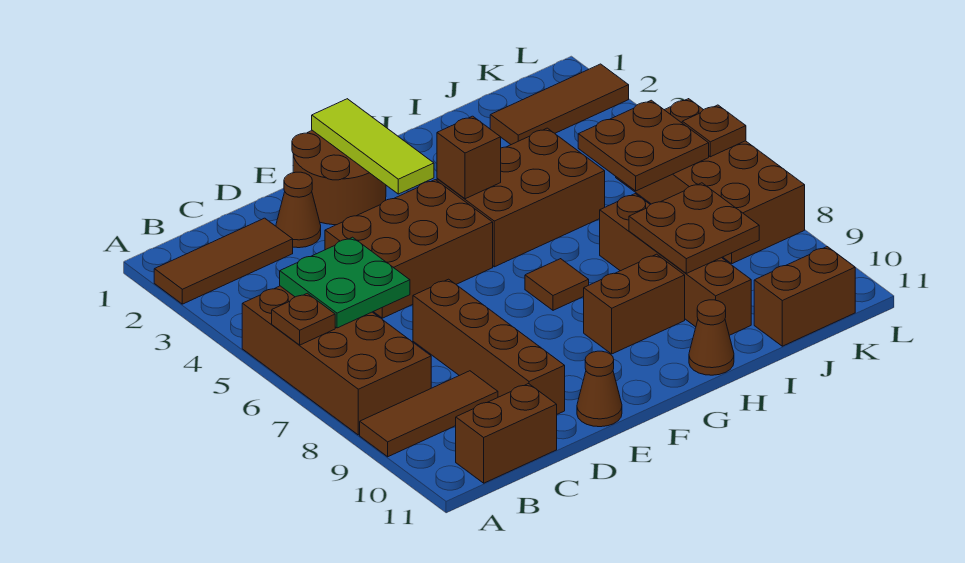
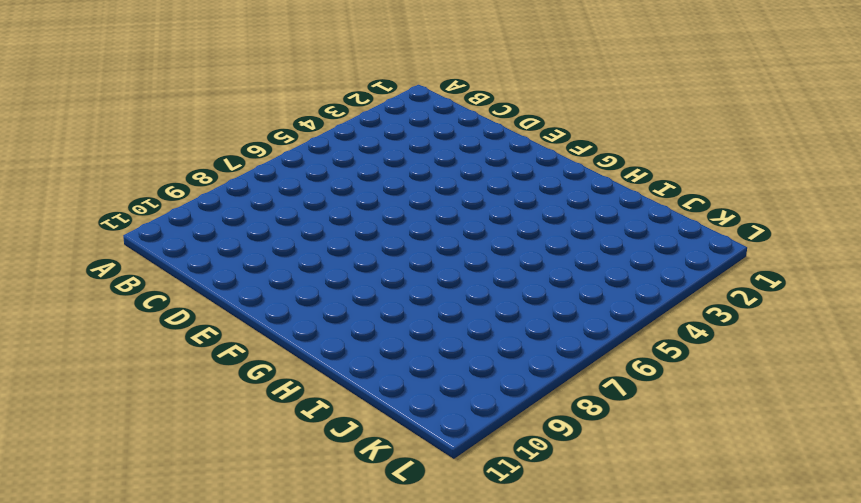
none -> brown 1x3 tile [154,218,293,304]
none -> brown 2x4 brick [242,286,431,435]
none -> brown 1x3 tile [360,371,498,457]

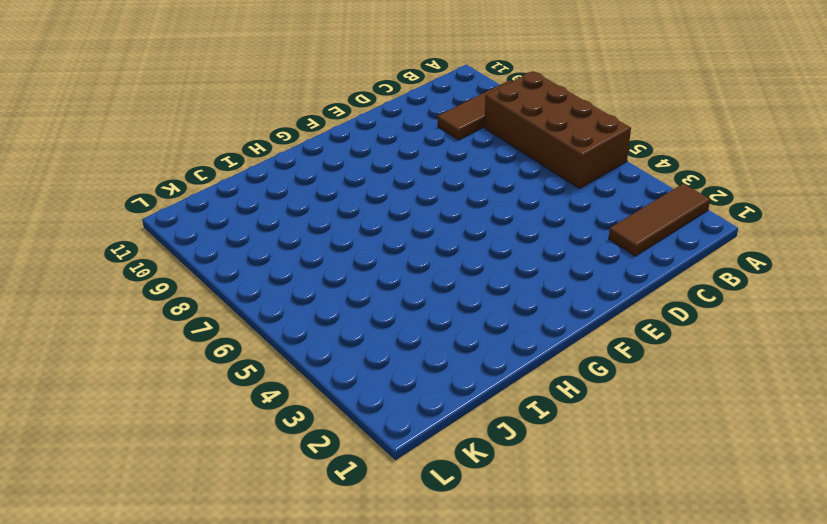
none -> brown 1x2 brick [456,384,557,483]
none -> brown 1x1 cone [276,172,321,248]
none -> brown 2x3 brick [325,180,493,318]

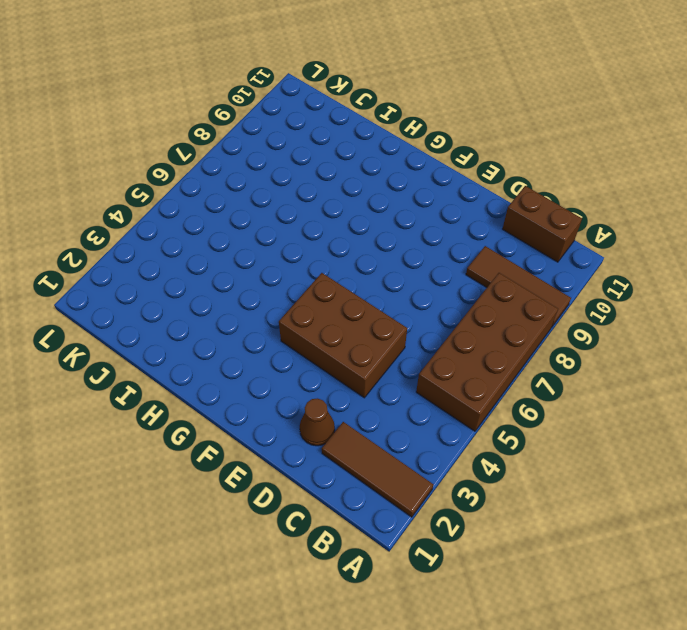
none -> brown 1x4 brick [413,279,565,414]
none -> brown 2x2 round brick [292,130,386,225]
none -> brown 1x1 cone [577,351,622,427]

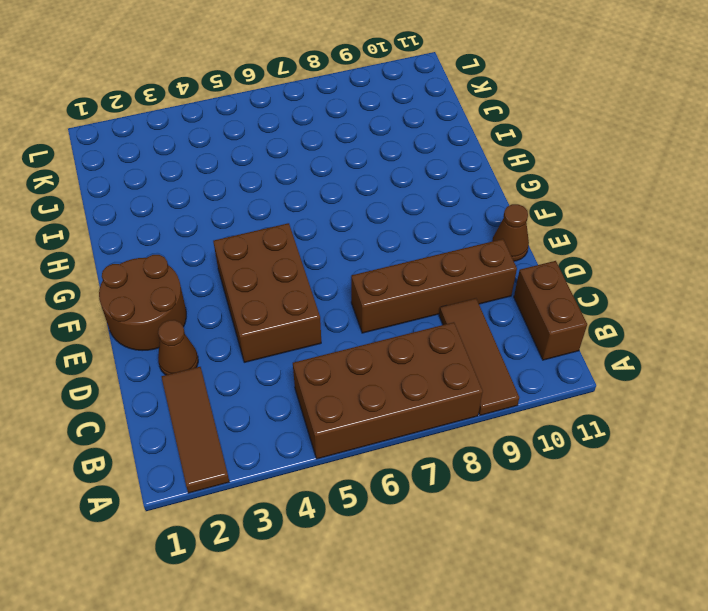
none -> brown 2x3 brick [437,128,605,267]
none -> brown 1x1 tile [525,259,589,310]
none -> brown 1x2 brick [584,254,685,354]

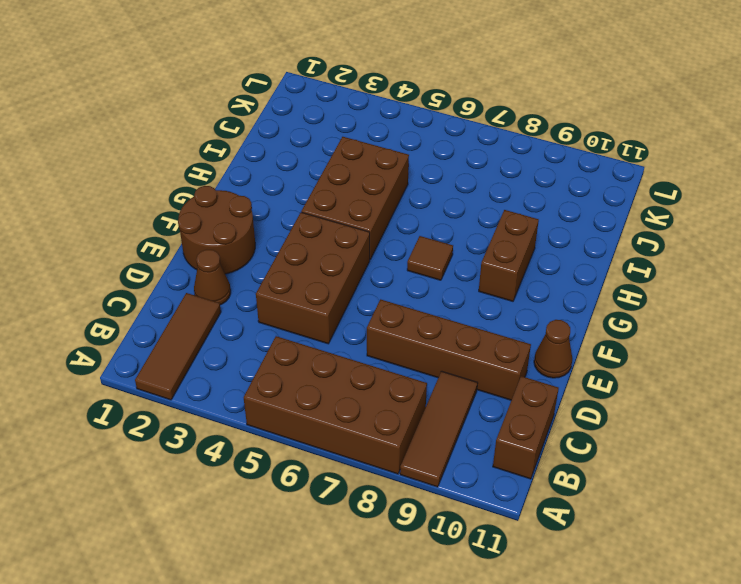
none -> brown 1x1 cone [689,300,734,375]
none -> brown 1x4 brick [600,194,751,335]
none -> brown 1x3 tile [490,64,629,145]

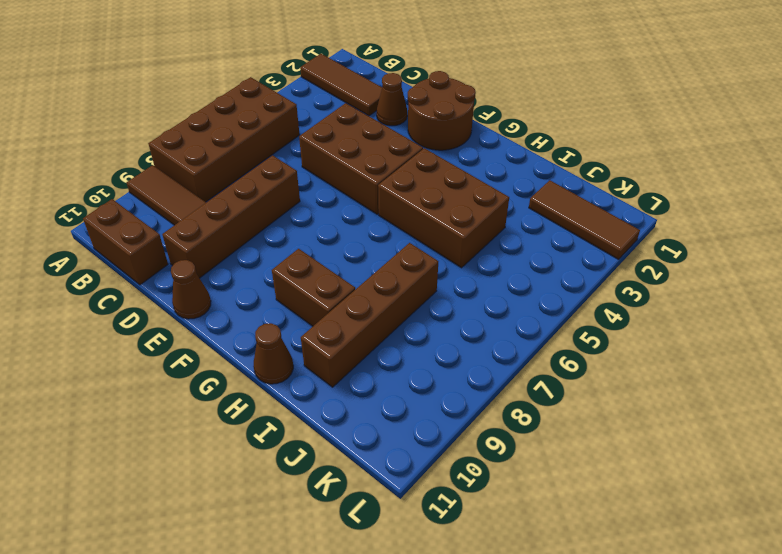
none -> brown 1x1 tile [525,259,589,310]
none -> brown 1x2 brick [754,247,855,346]
none -> brown 2x4 brick [616,99,805,264]

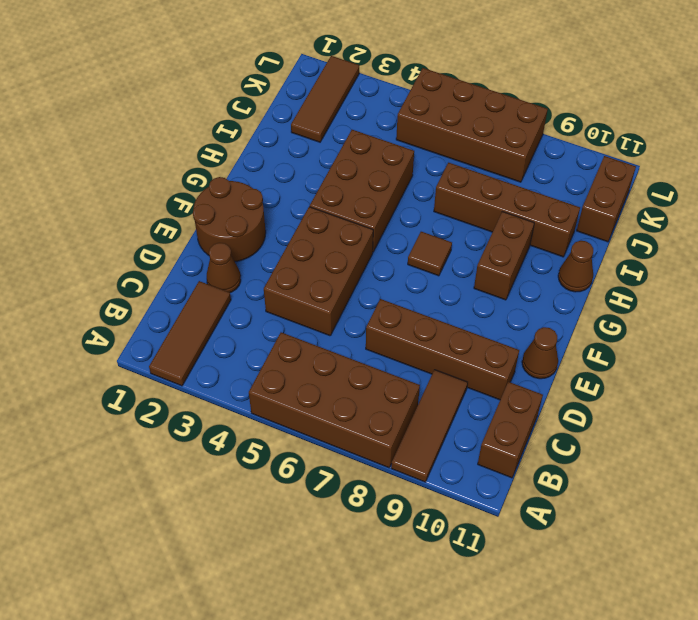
none -> brown 1x1 plate [272,293,335,345]
none -> green 2x2 plate [280,237,410,328]
none -> lime 1x3 tile [312,99,434,194]

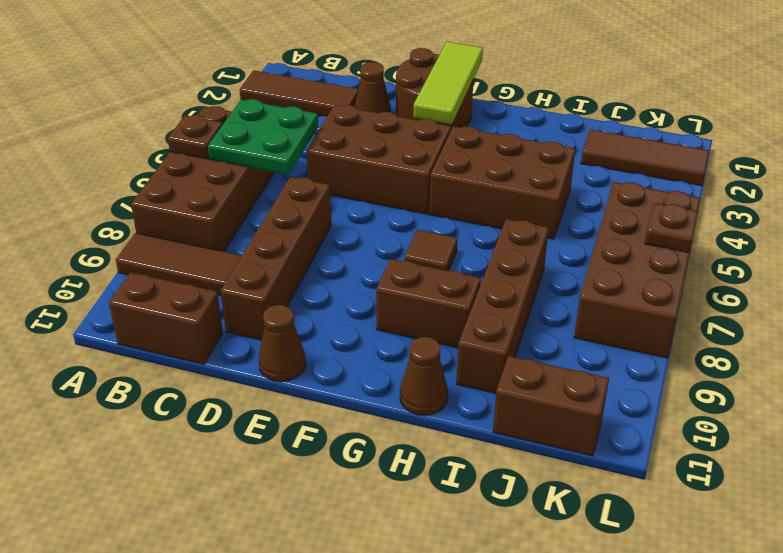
none -> brown 1x1 brick [437,116,501,199]
none -> brown 2x2 plate [629,183,759,273]
none -> brown 2x2 plate [578,100,709,191]

